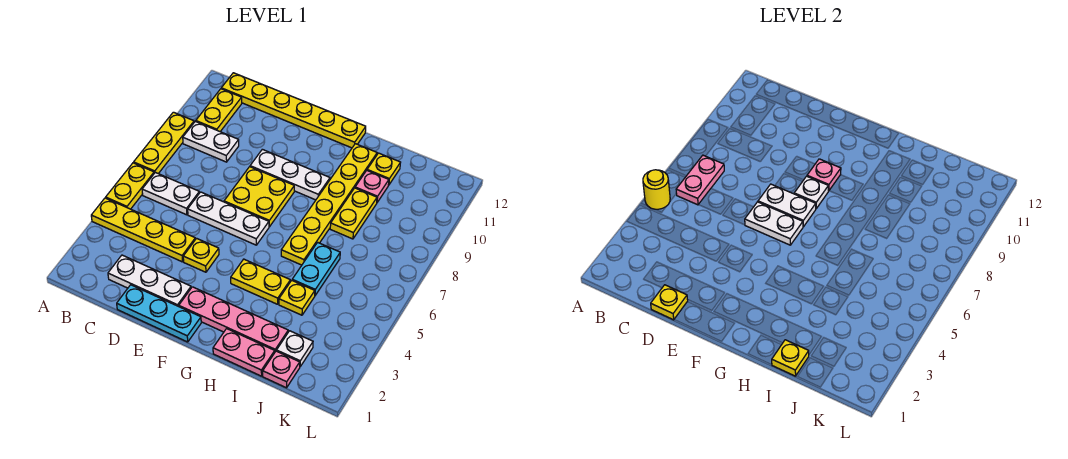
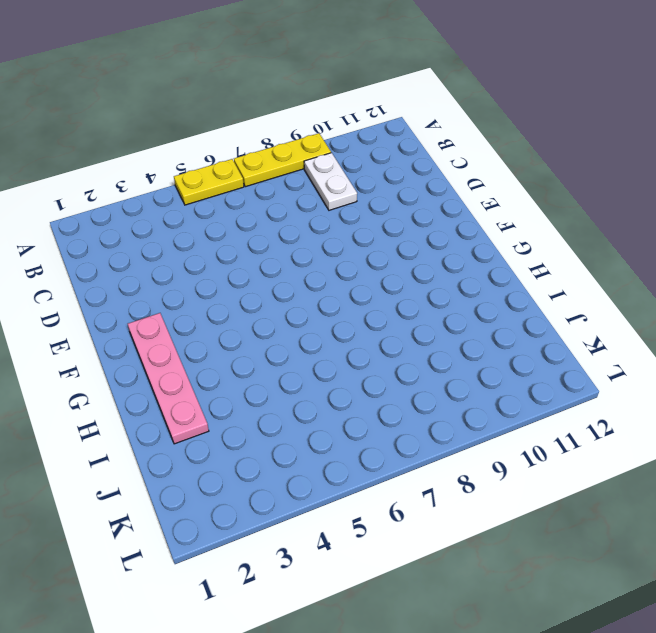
none -> yellow 1x4 plate [91,198,195,262]
none -> white 1x2 plate [142,172,199,215]
none -> yellow 1x2 plate [196,89,242,132]
none -> yellow 1x6 plate [221,73,366,148]

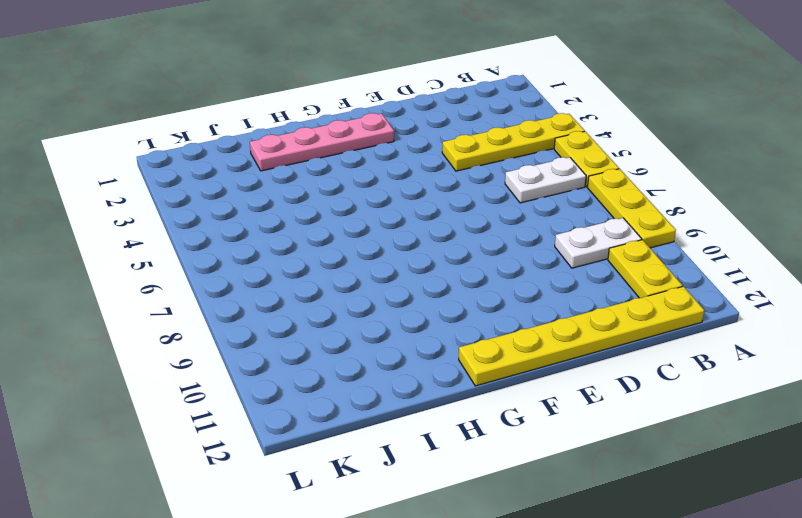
none -> white 1x3 plate [108,255,191,306]
none -> cyan 1x3 plate [117,285,201,342]
none -> white 1x3 plate [188,192,269,245]
none -> yellow 1x1 plate [183,238,219,272]

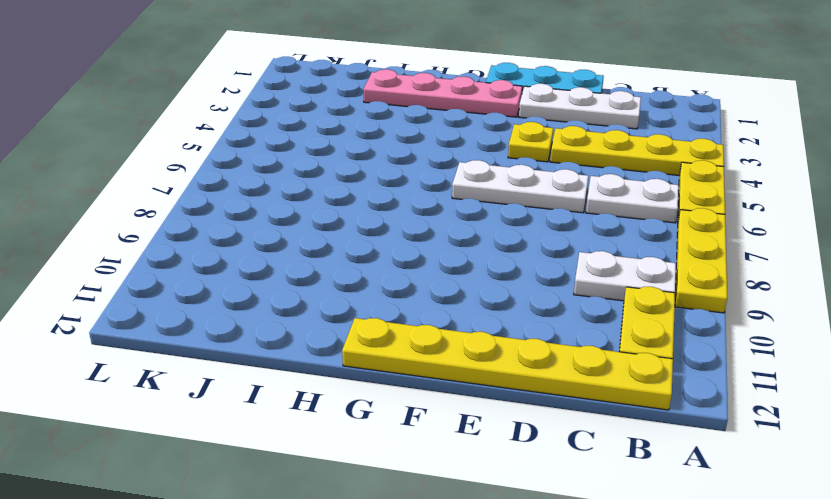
none -> yellow 2x2 plate [224,167,294,227]
none -> white 1x3 plate [250,149,330,200]
none -> yellow 1x2 plate [231,259,290,304]
none -> pink 1x2 plate [213,329,275,376]

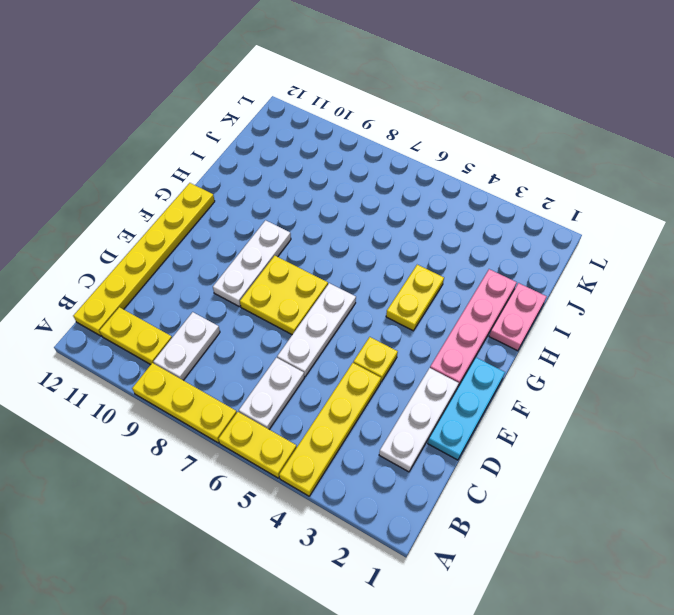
none -> yellow 1x6 plate [281,144,377,265]
none -> yellow 1x1 plate [279,281,315,315]
none -> cyan 1x2 plate [292,242,340,295]
none -> yellow 1x2 plate [330,188,377,239]

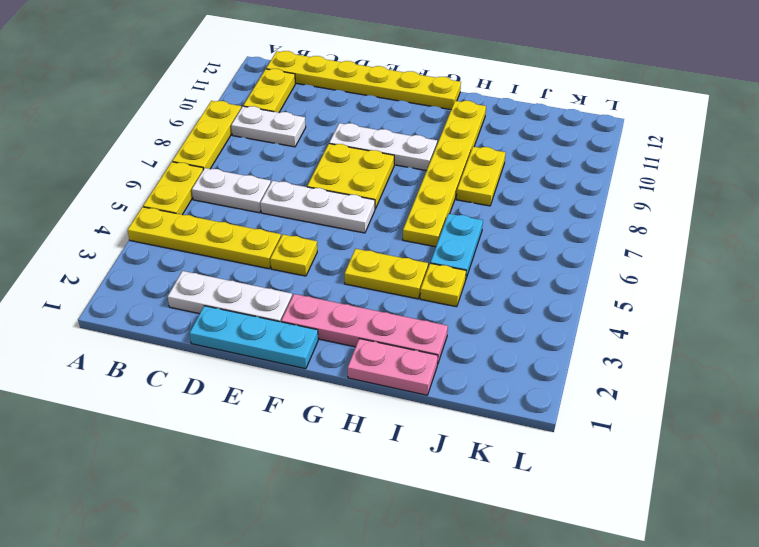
none -> pink 1x1 plate [355,171,389,202]
none -> yellow 1x1 plate [367,153,401,185]
none -> pink 1x1 plate [263,351,300,388]
none -> white 1x1 plate [277,331,313,366]

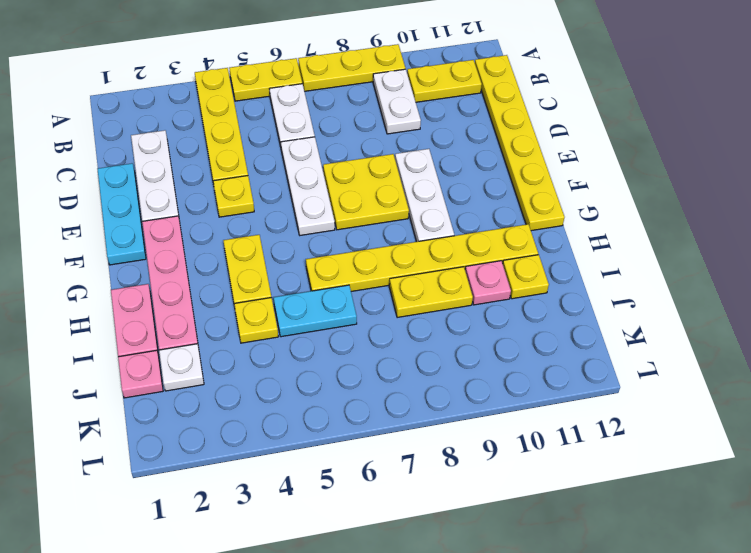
none -> yellow 1x1 round brick [643,170,670,209]
none -> pink 1x2 plate [676,155,724,205]
none -> yellow 1x1 plate [651,285,688,320]
none -> white 1x2 plate [745,202,803,245]

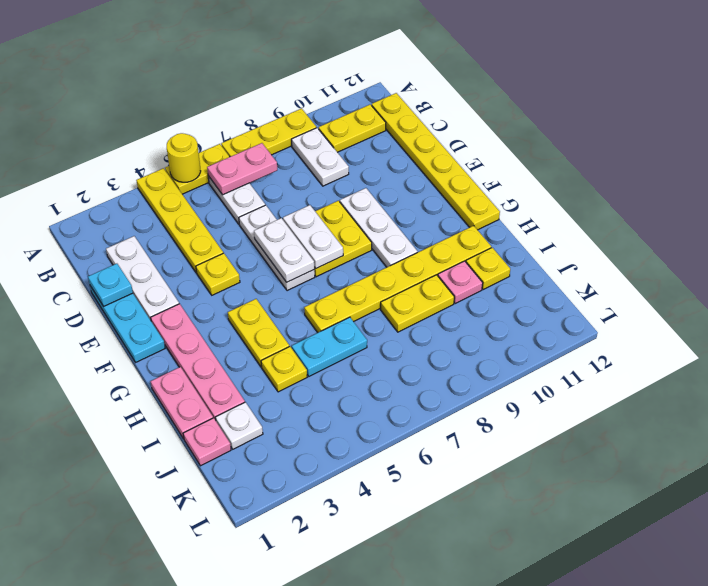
cyan 1x1 plate [88,264,133,306] -> yellow 1x1 plate [651,285,688,320]
none -> white 1x1 plate [794,176,828,209]
none -> pink 1x1 plate [807,159,841,191]
none -> yellow 1x1 plate [772,340,809,376]

